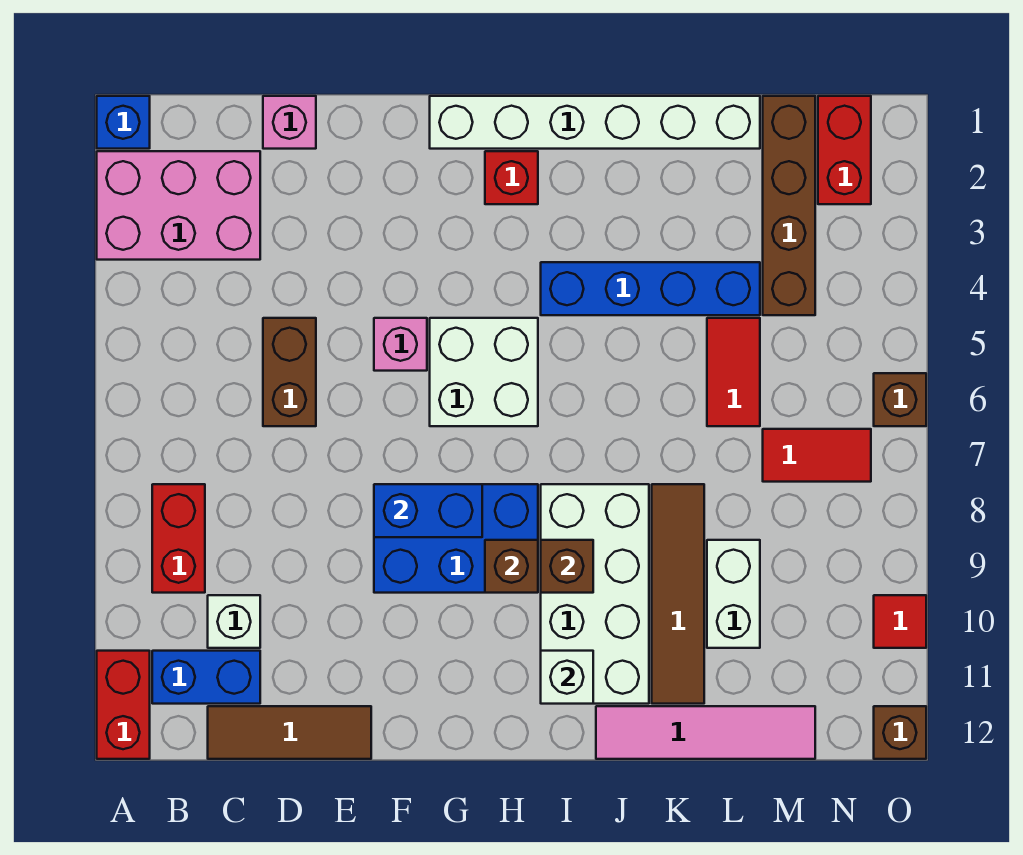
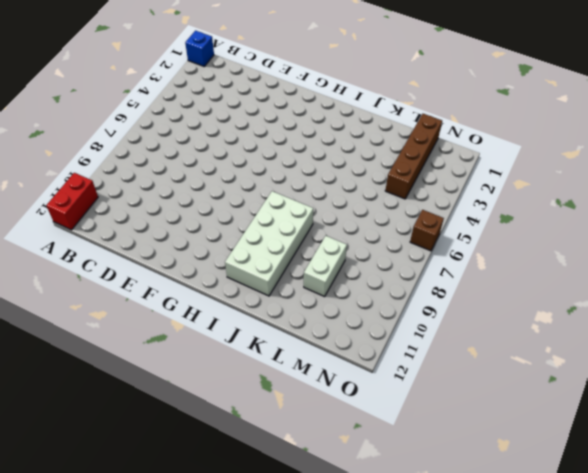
none -> pink 2x3 brick [97,151,260,260]
none -> red 1x2 brick [152,484,205,593]
none -> blue 1x2 brick [152,651,260,704]
none -> white 1x1 brick [208,595,260,648]

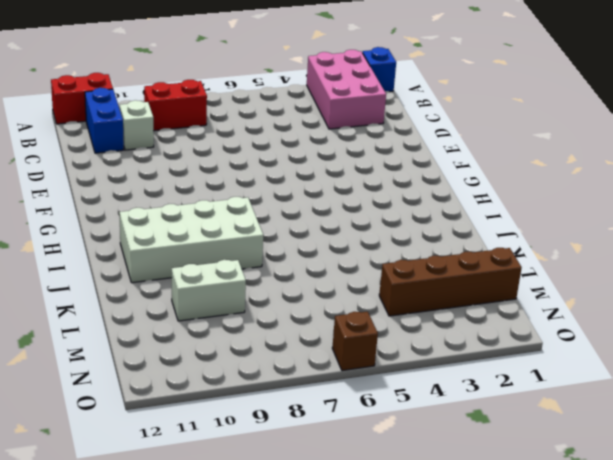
none -> brown 1x3 tile [208,706,371,759]
none -> pink 1x1 brick [263,96,316,149]
none -> brown 1x2 brick [263,318,316,426]
none -> pink 1x1 brick [374,318,427,371]

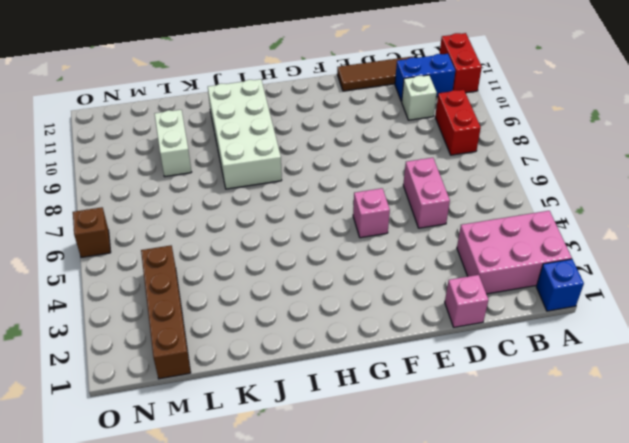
pink 1x2 brick [403,158,450,228] -> brown 1x2 brick [263,318,316,426]
none -> blue 2x3 brick [374,484,538,593]
none -> white 1x6 brick [430,96,760,149]
none -> white 2x2 brick [430,318,538,426]
none -> red 1x1 brick [485,151,538,204]

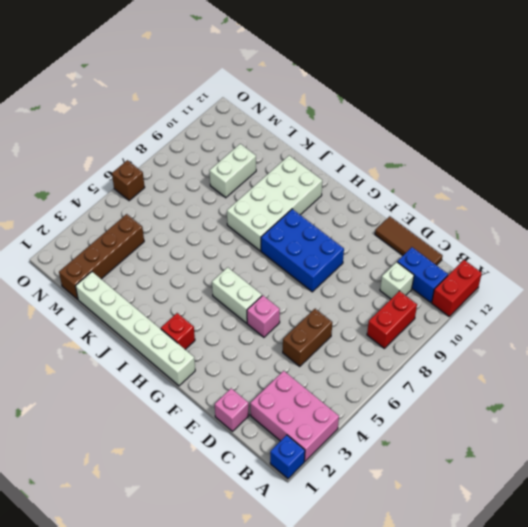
white 1x2 brick [212,267,262,323] -> white 2x2 brick [430,318,538,426]
none -> blue 1x4 brick [541,262,760,315]
none -> pink 1x4 tile [596,706,815,759]
none -> brown 1x4 tile [652,484,704,704]
none -> red 1x2 tile [707,318,760,426]

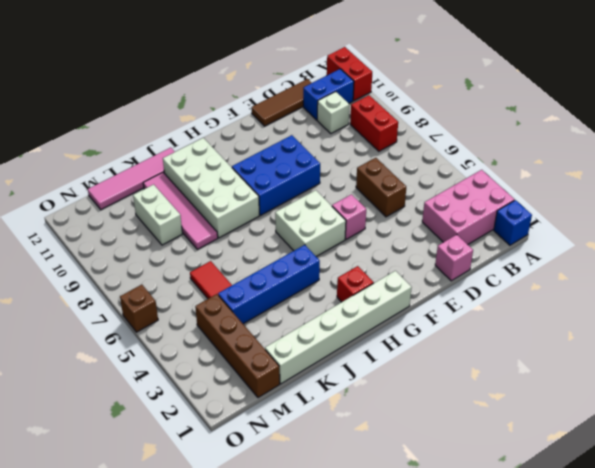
pink 1x4 tile [143,173,218,249] -> brown 1x4 tile [652,484,704,704]
none -> red 1x2 tile [763,429,871,482]
none -> red 1x2 brick [818,96,871,204]
none -> red 1x1 tile [874,595,926,648]
none -> brown 1x1 brick [874,706,926,759]

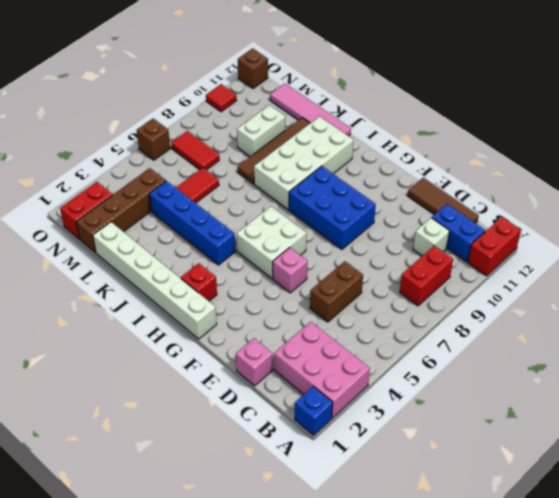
none -> blue 1x2 brick [374,484,482,537]
none -> brown 1x1 brick [485,540,538,593]
none -> brown 1x1 brick [541,540,593,593]
none -> white 1x1 brick [541,651,593,704]

